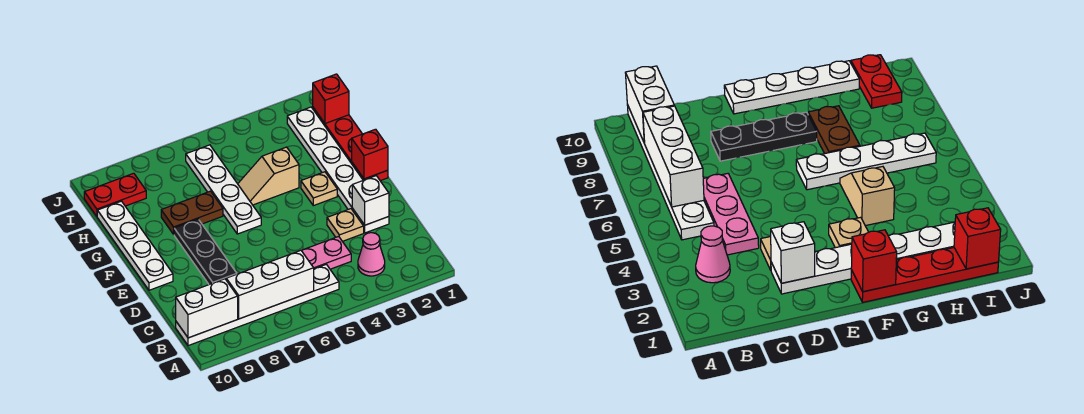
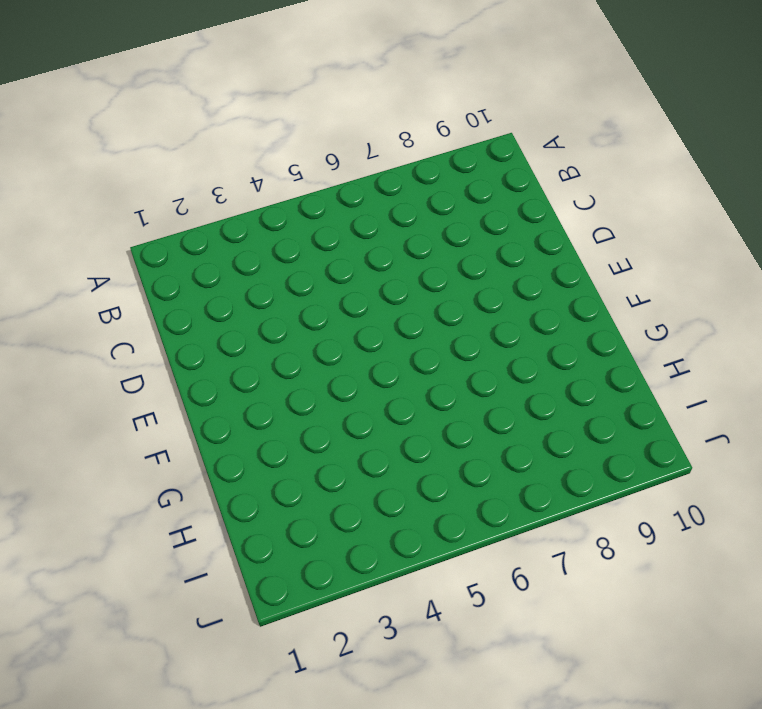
none -> pink 1x1 cone [358,233,385,276]
none -> white 1x6 plate [176,264,339,346]
none -> pink 1x3 plate [302,236,351,269]

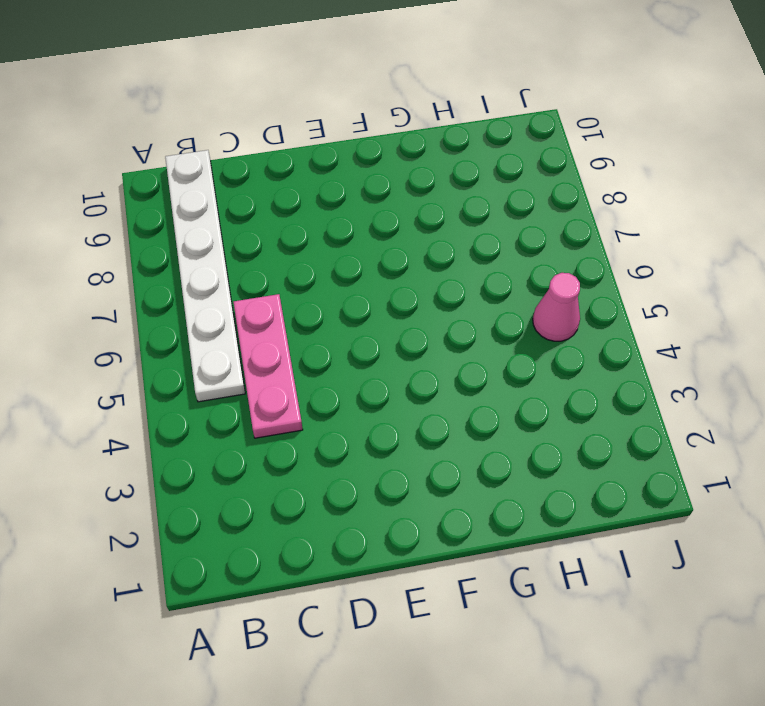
pink 1x1 cone [533,273,580,341] -> pink 1x1 cone moved to [358,233,385,276]
none -> white 1x6 plate [287,107,389,233]
none -> tan 1x1 plate [327,209,364,241]
none -> black 1x3 plate [174,219,237,284]

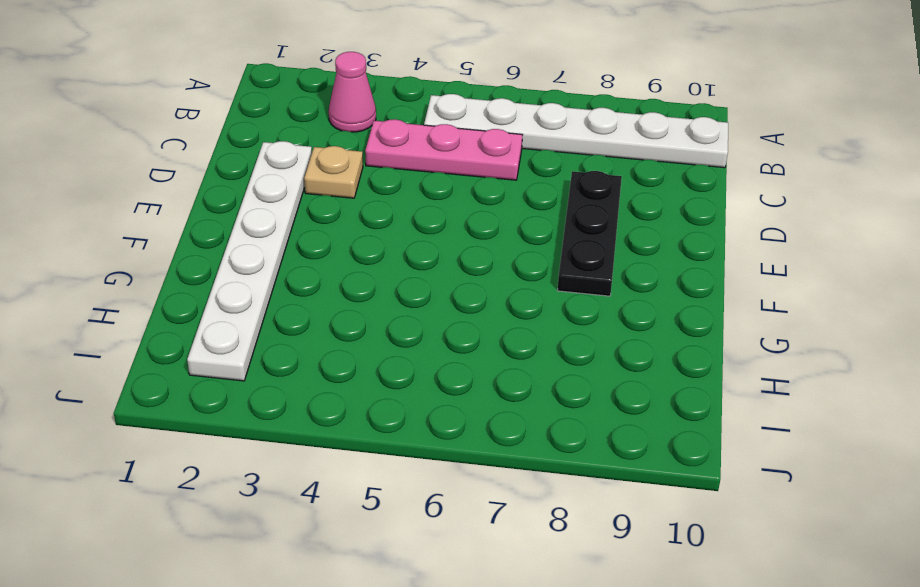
none -> white 1x4 plate [97,201,173,290]
none -> red 1x4 plate [313,108,388,181]
none -> tan 1x1 plate [301,172,337,206]

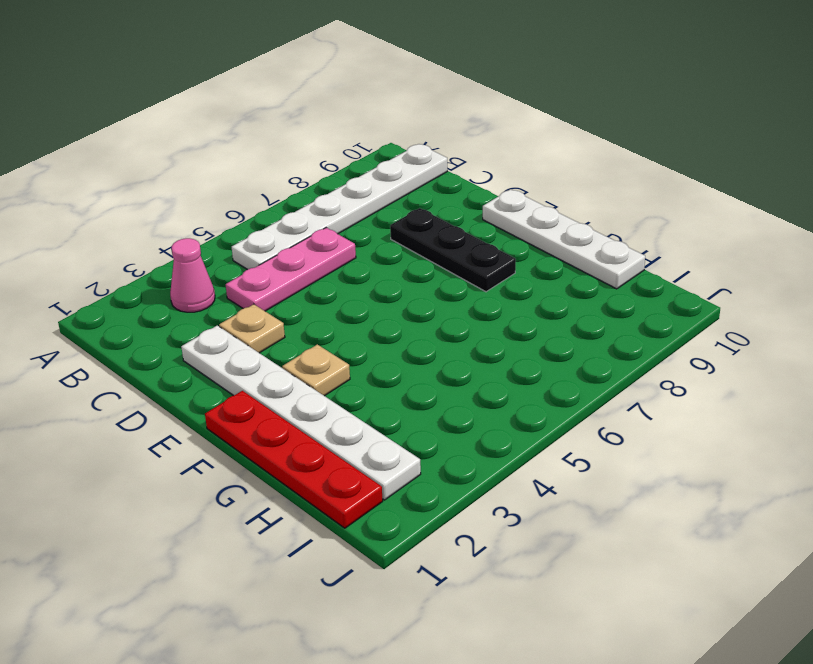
none -> white 1x4 plate [186,145,261,234]
none -> tan 1x2 slope [238,147,299,205]
none -> brown 1x2 plate [161,191,223,234]

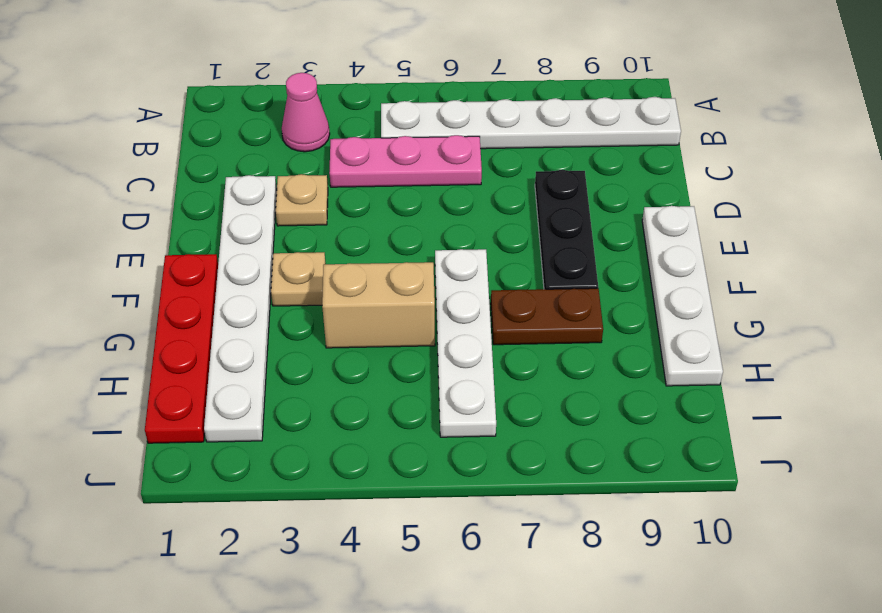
tan 1x2 brick [322,262,435,348] -> tan 1x2 slope [238,147,299,205]
none -> red 1x2 plate [84,173,146,216]
none -> white 1x3 brick [226,250,314,319]
none -> white 1x2 brick [176,279,238,338]

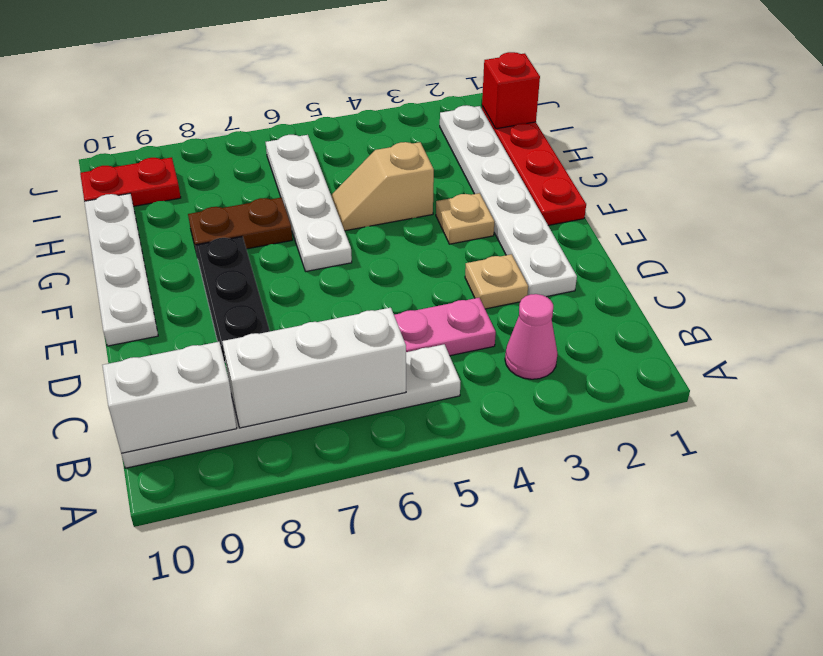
none -> white 1x1 brick [352,176,389,225]
none -> red 1x1 brick [352,129,388,179]

